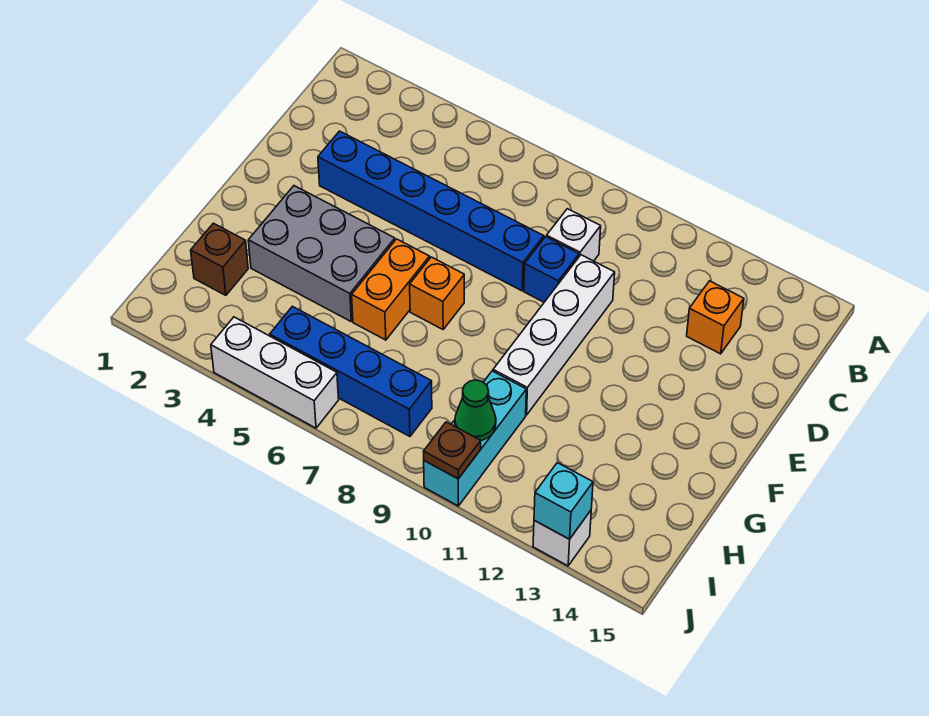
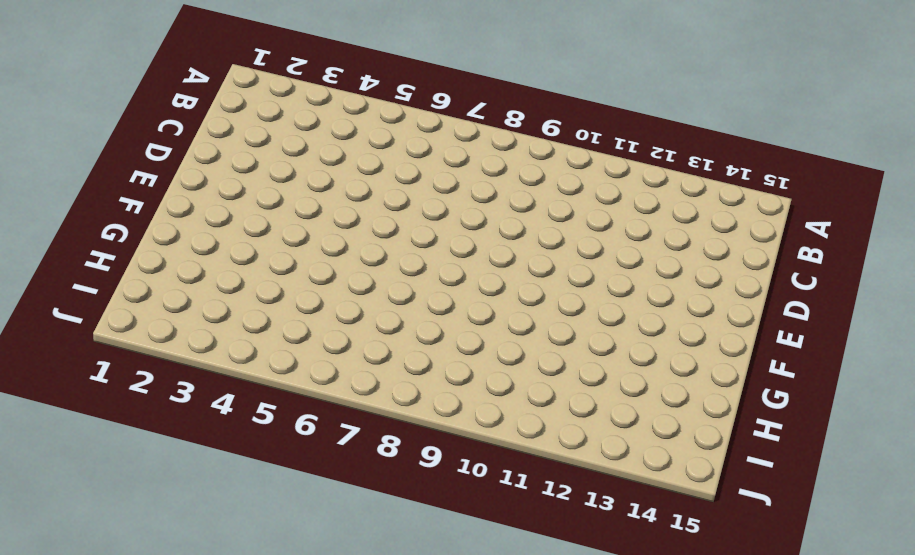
none -> white 1x1 brick [547,209,601,261]
none -> orange 1x1 brick [687,281,744,354]
none -> blue 1x6 brick [318,131,544,291]

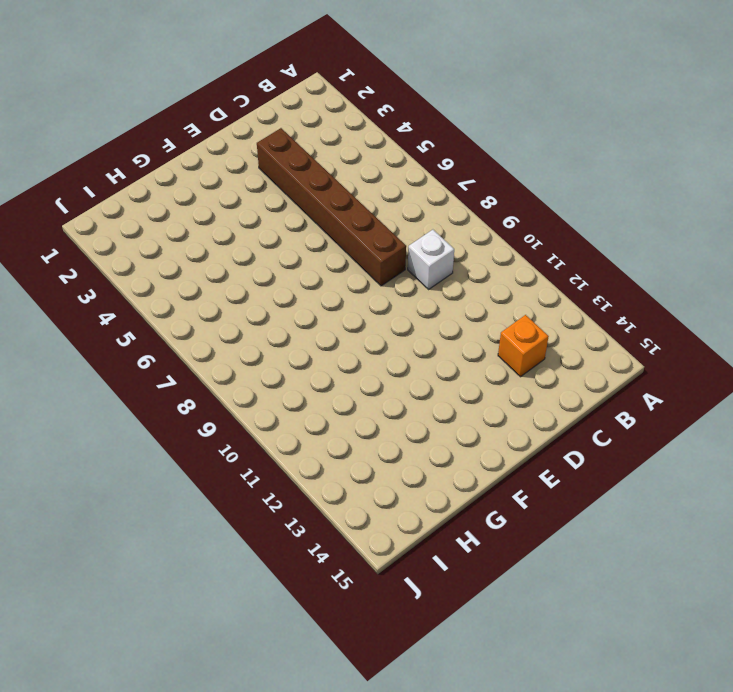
brown 1x6 brick [257,128,406,286] -> blue 1x6 brick [318,131,544,291]
none -> blue 1x1 brick [524,237,579,302]
none -> white 1x4 brick [493,255,615,415]
none -> grey 2x3 brick [248,186,395,321]

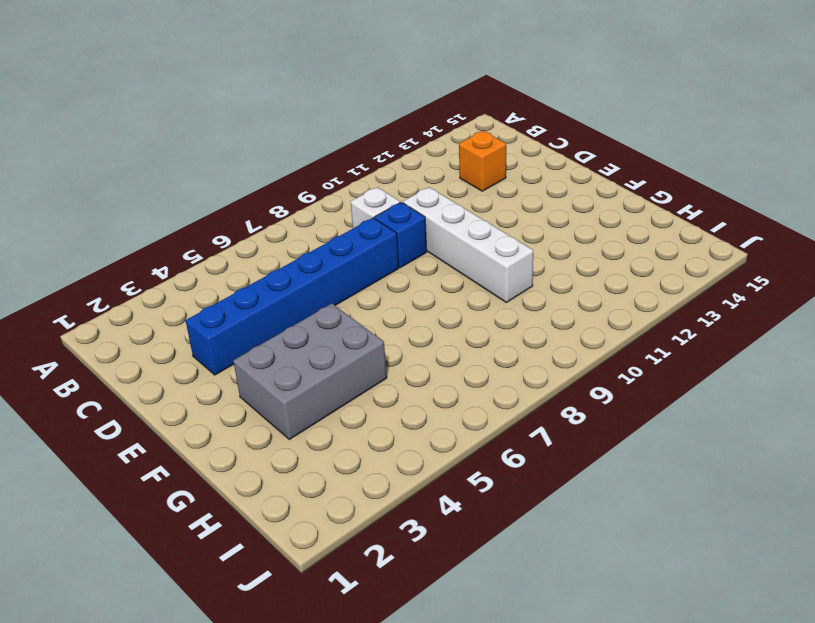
none -> orange 1x2 brick [352,239,430,340]
none -> orange 1x1 brick [410,257,464,329]
none -> brown 1x1 brick [191,223,248,295]

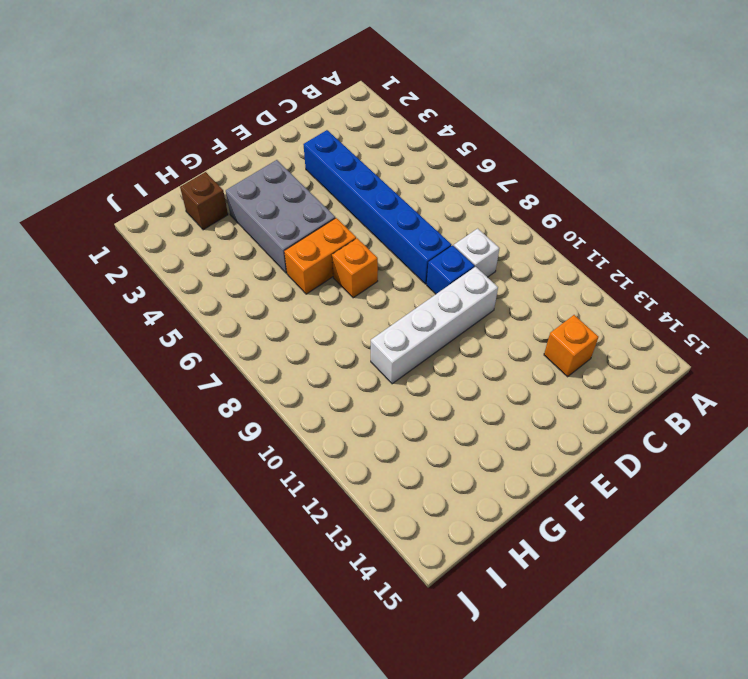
none -> cyan 1x3 brick [424,371,526,506]
none -> blue 1x4 brick [270,306,432,436]
none -> white 1x3 brick [211,317,339,428]

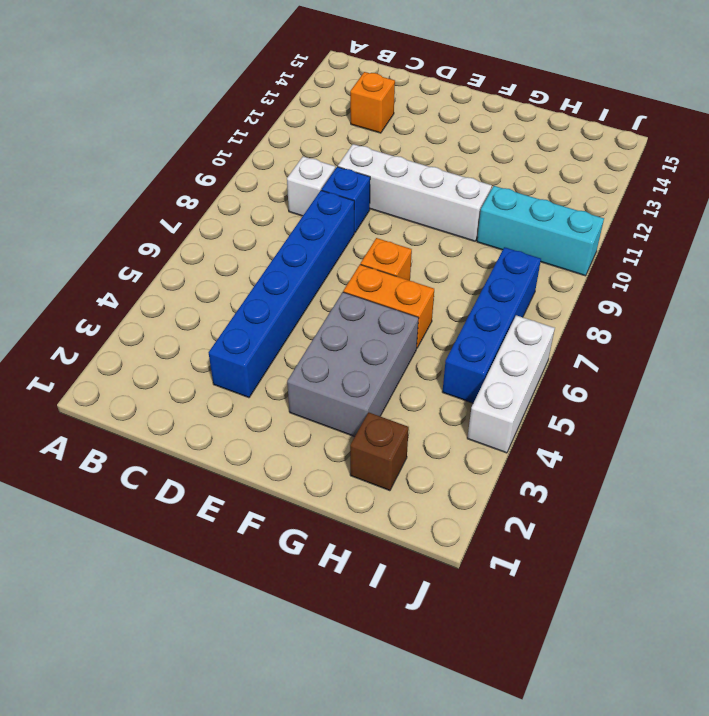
none -> white 1x1 brick [533,511,591,566]
none -> green 1x1 cone [455,380,496,441]
none -> brown 1x1 plate [424,422,481,479]

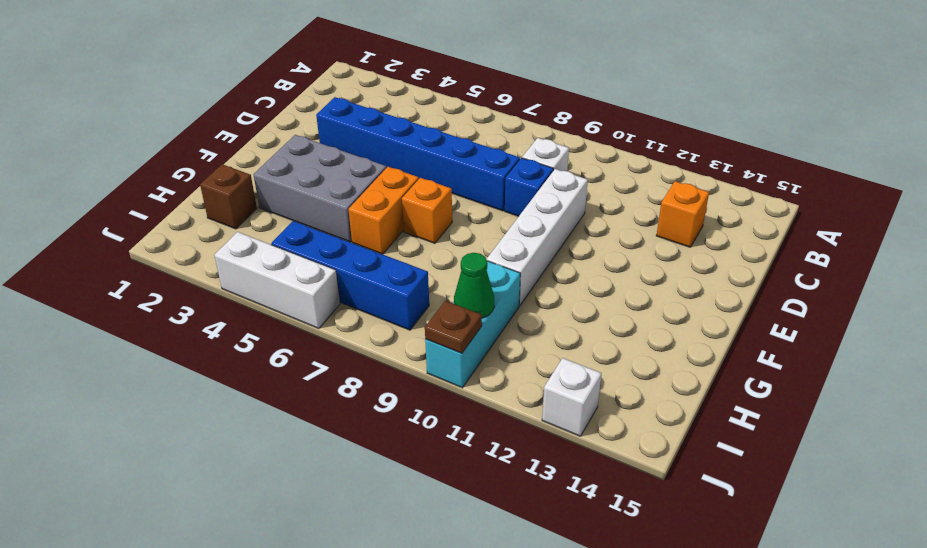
none -> cyan 1x1 brick [534,463,593,539]

